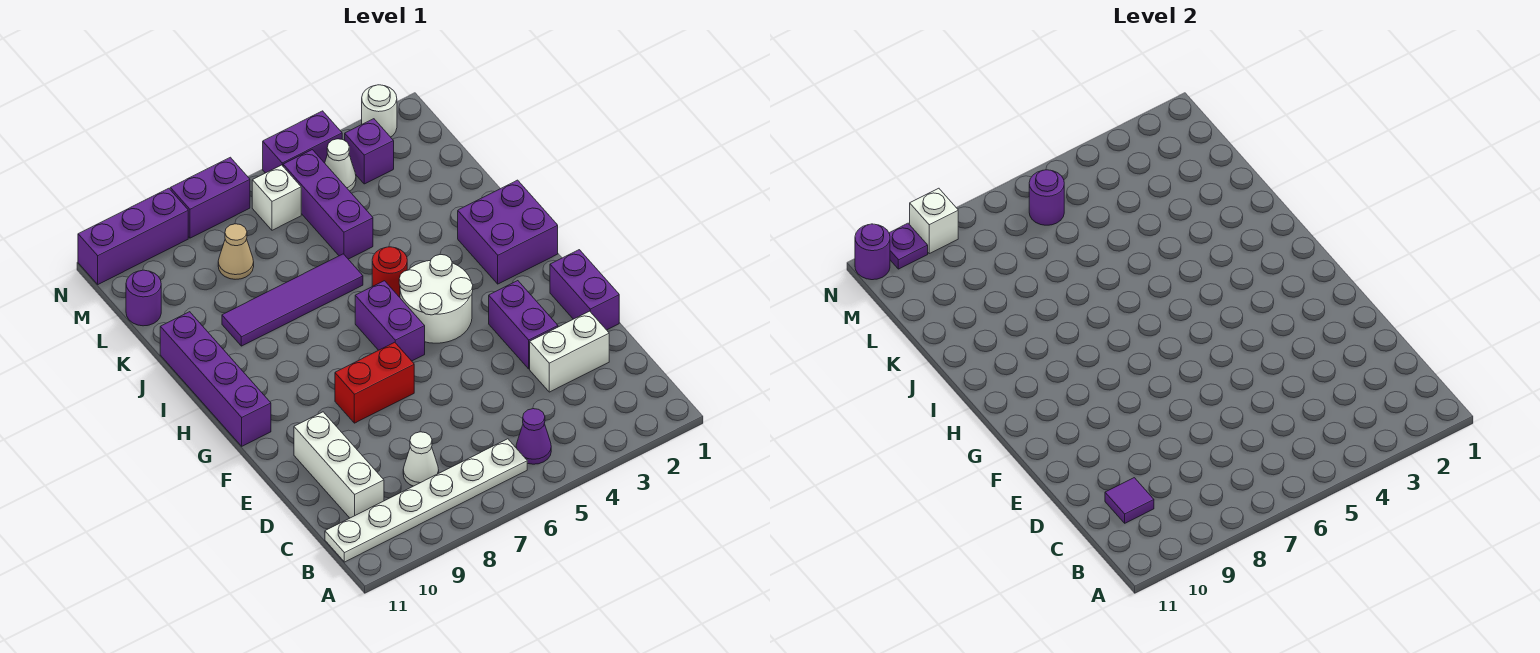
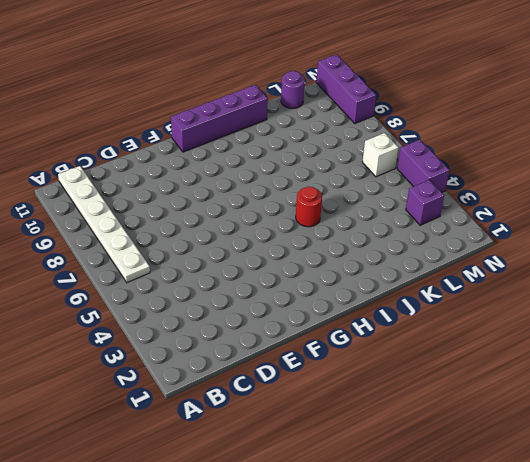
none -> purple 1x1 cone [516,409,551,464]
none -> white 1x1 cone [403,432,439,486]
none -> white 1x3 brick [294,412,384,518]

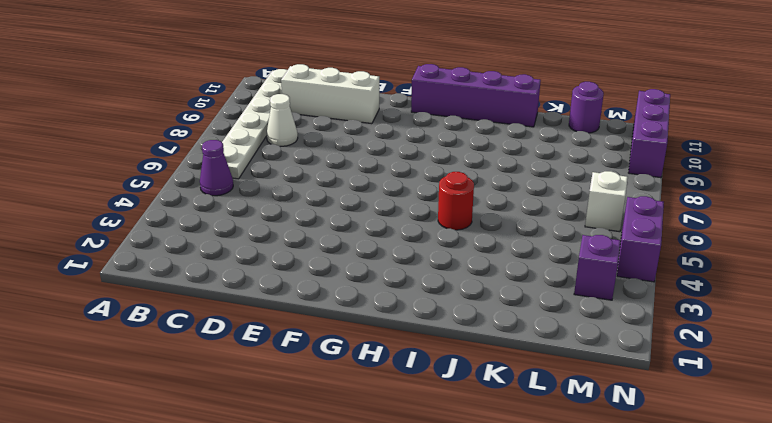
none -> white 1x2 brick [530,311,609,392]
none -> purple 1x2 brick [550,250,619,330]
none -> purple 1x2 brick [489,281,558,369]

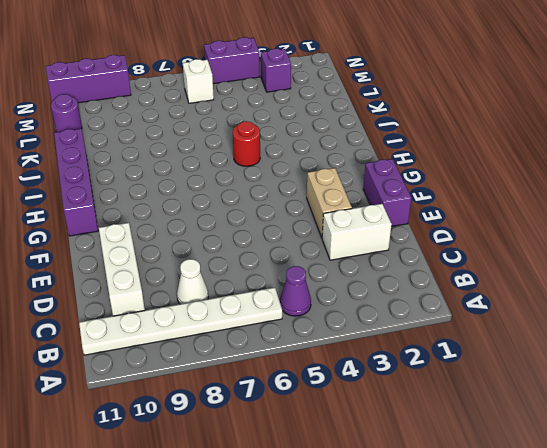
tan 1x2 brick [307,168,352,238] -> purple 1x2 brick [489,281,558,369]
none -> red 1x2 brick [335,342,414,423]
none -> white 2x2 round brick [399,254,473,343]
none -> purple 1x2 brick [355,281,425,361]

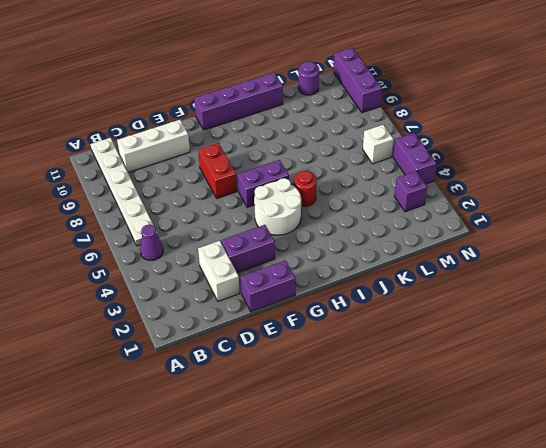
none -> white 1x1 cone [403,432,439,486]
none -> purple 2x2 brick [458,180,558,284]
none -> purple 1x4 tile [222,254,363,346]

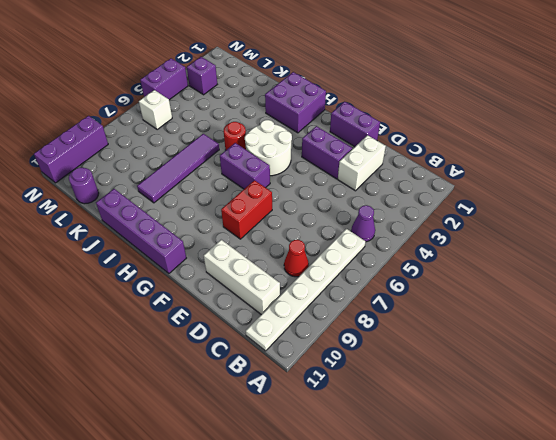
red 1x1 cone [284,240,309,277] -> white 1x1 cone [403,432,439,486]
none -> purple 1x3 brick [283,150,373,259]
none -> tan 1x1 cone [218,224,254,279]
none -> white 1x1 cone [325,139,356,191]

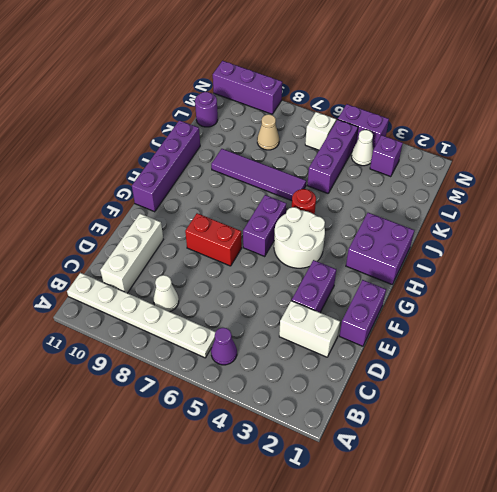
none -> white 1x1 round brick [362,85,397,137]
none -> purple 1x2 brick [170,157,250,238]
none -> purple 1x1 tile [1105,478,1154,523]

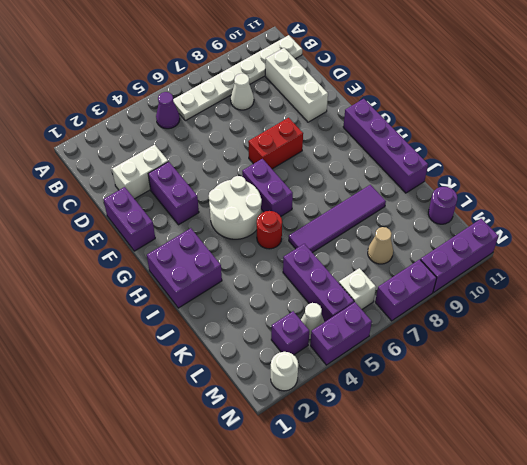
none -> purple 1x1 tile [1105,478,1154,523]
none -> purple 1x1 round brick [1029,170,1064,225]
none -> white 1x1 brick [910,188,958,254]

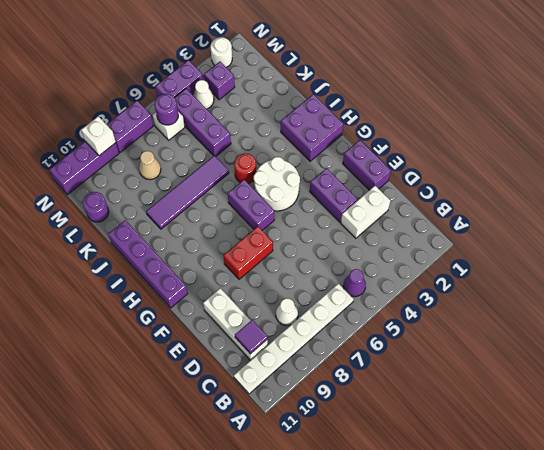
none -> purple 1x1 plate [889,223,928,269]
none -> purple 1x1 round brick [855,224,890,280]

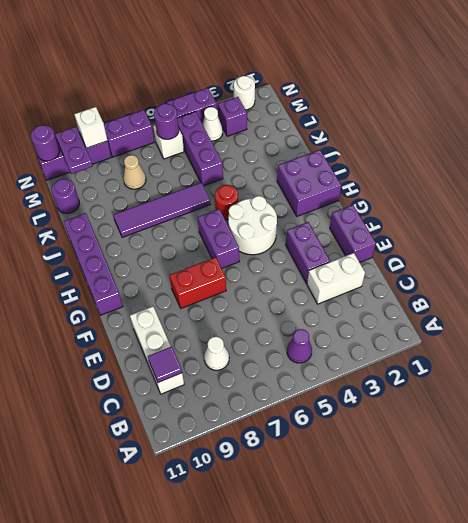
purple 1x2 plate [55,127,93,174] -> purple 1x1 plate [889,223,928,269]
none -> white 1x6 plate [325,439,527,562]

